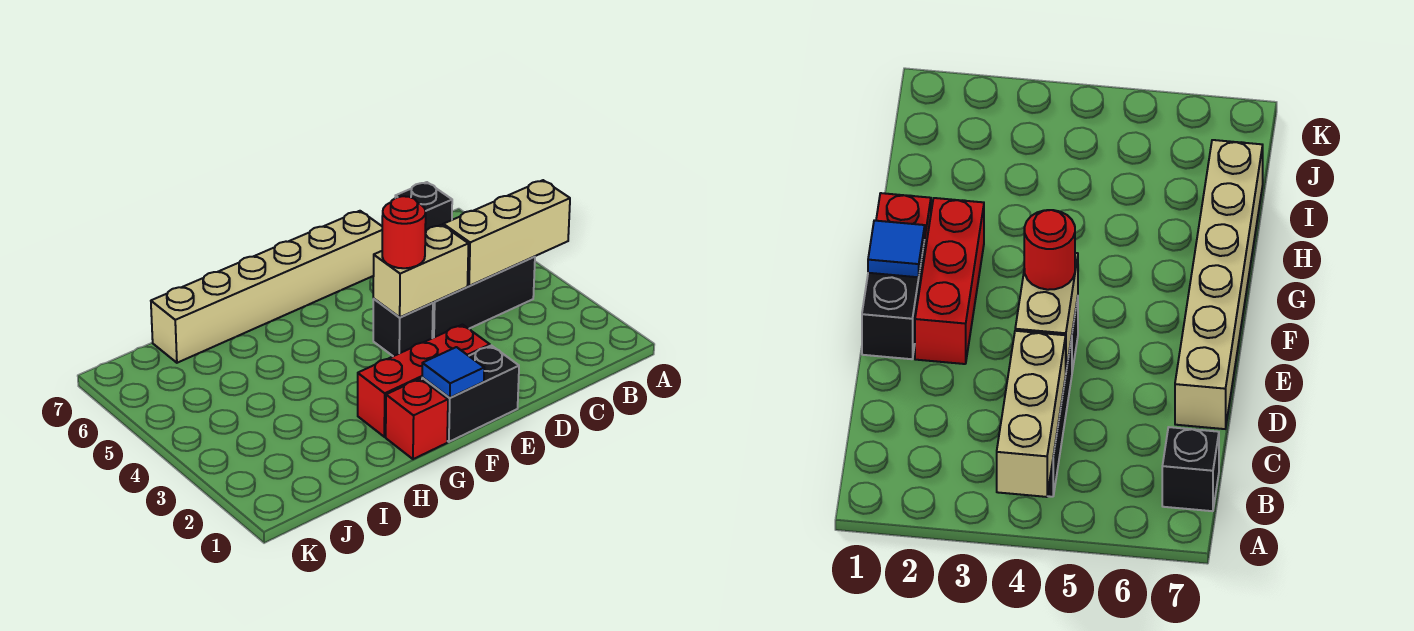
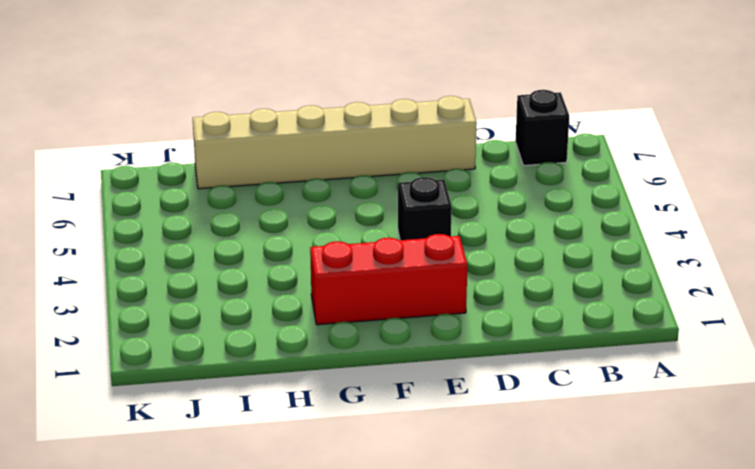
none -> black 1x3 brick [432,256,535,338]
none -> black 1x2 brick [422,345,519,442]

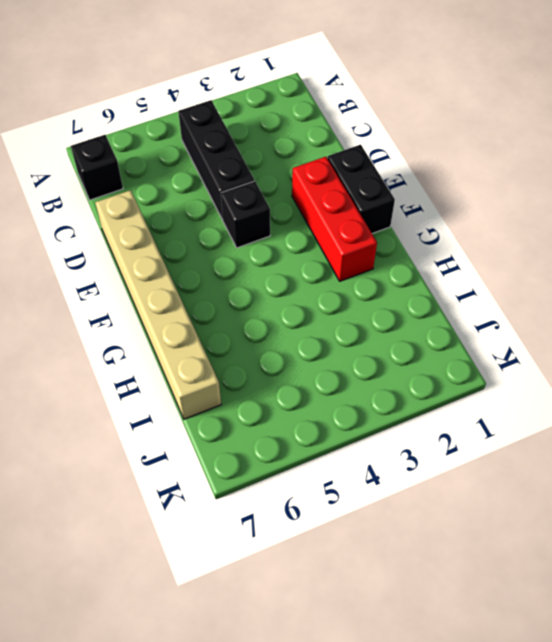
none -> red 1x1 brick [386,379,448,459]
none -> tan 1x3 brick [443,180,570,286]

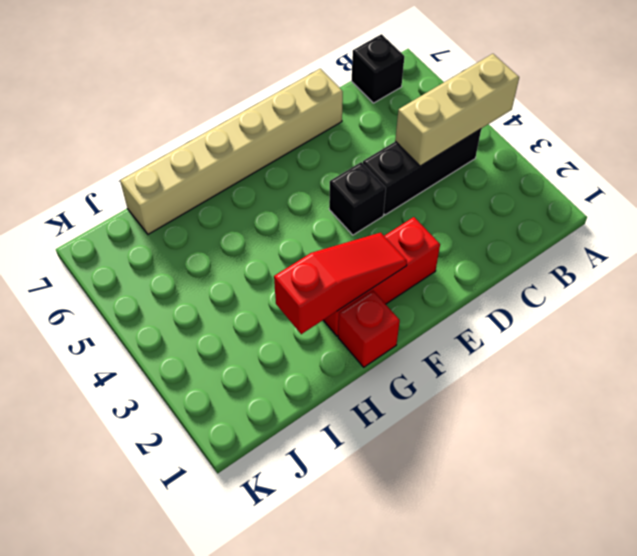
red 1x3 slope [274,233,407,334] -> none
none -> black 1x2 brick [422,345,519,442]
none -> tan 1x2 brick [373,225,469,317]

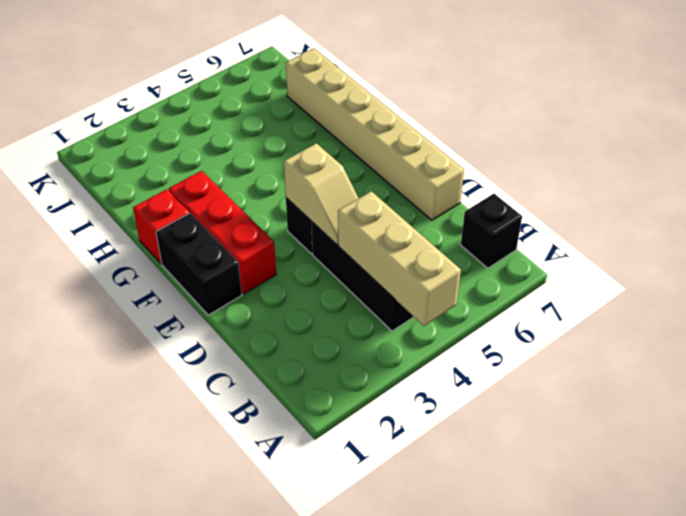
tan 1x2 slope [284,143,359,245] -> tan 1x2 brick [373,225,469,317]
none -> blue 1x1 tile [422,347,484,398]
none -> red 1x1 round brick [382,196,426,268]

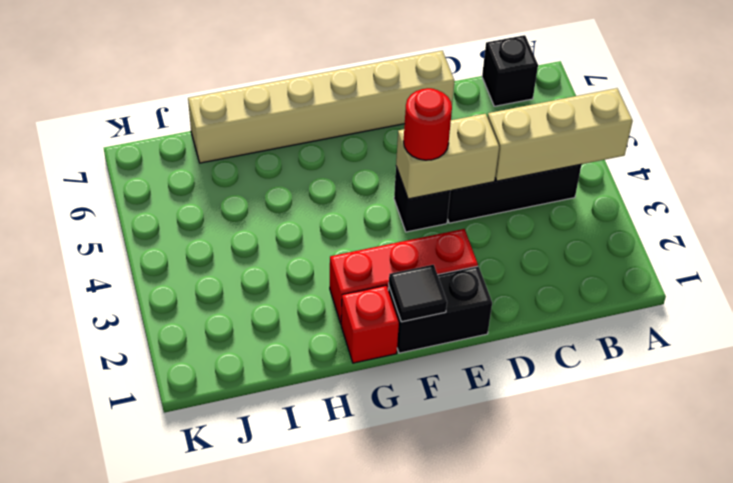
black 1x1 tile [389,265,447,322] -> blue 1x1 tile [422,347,484,398]

